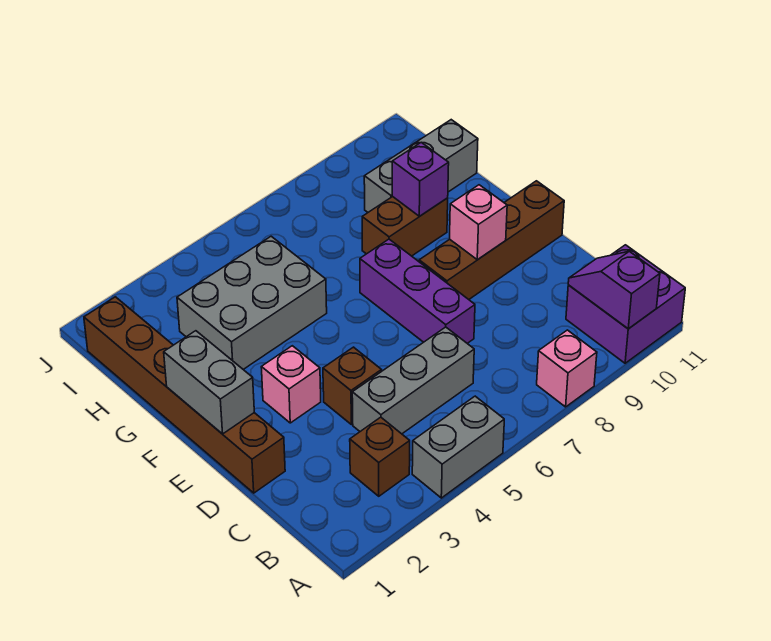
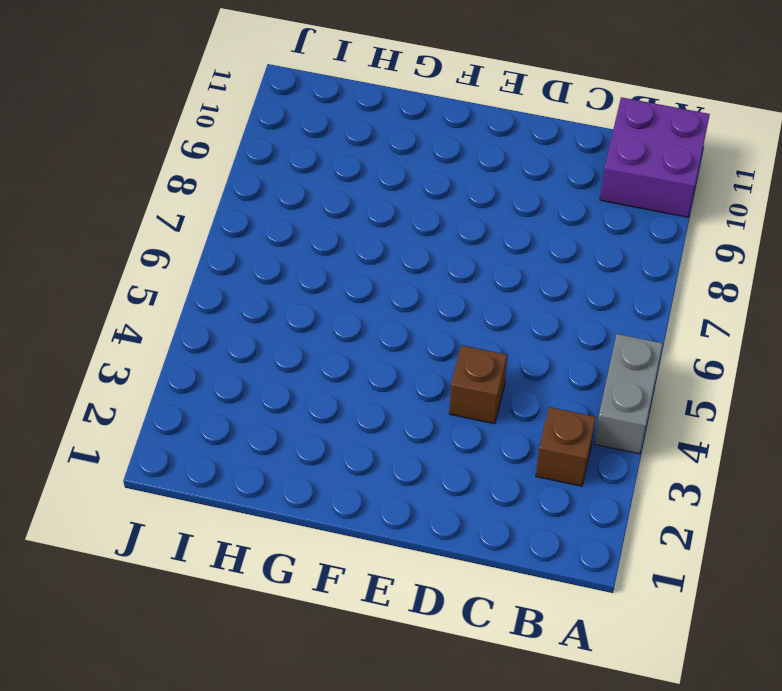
none -> pink 1x1 brick [537,330,597,407]
none -> grey 1x3 brick [352,327,474,434]
none -> brown 1x6 brick [84,297,285,493]

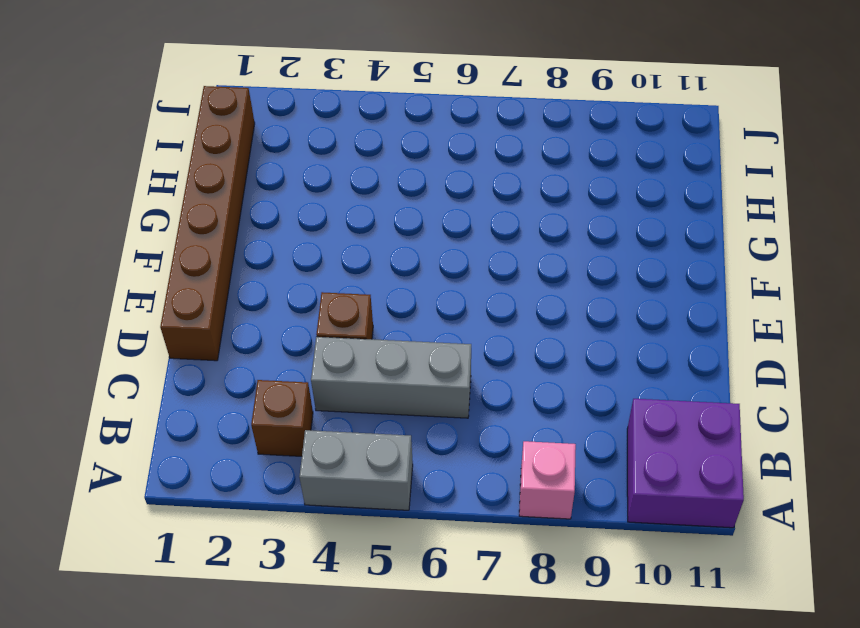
none -> purple 1x3 brick [360,239,475,343]
none -> pink 1x1 brick [261,346,321,423]
none -> brown 1x4 brick [419,181,564,299]

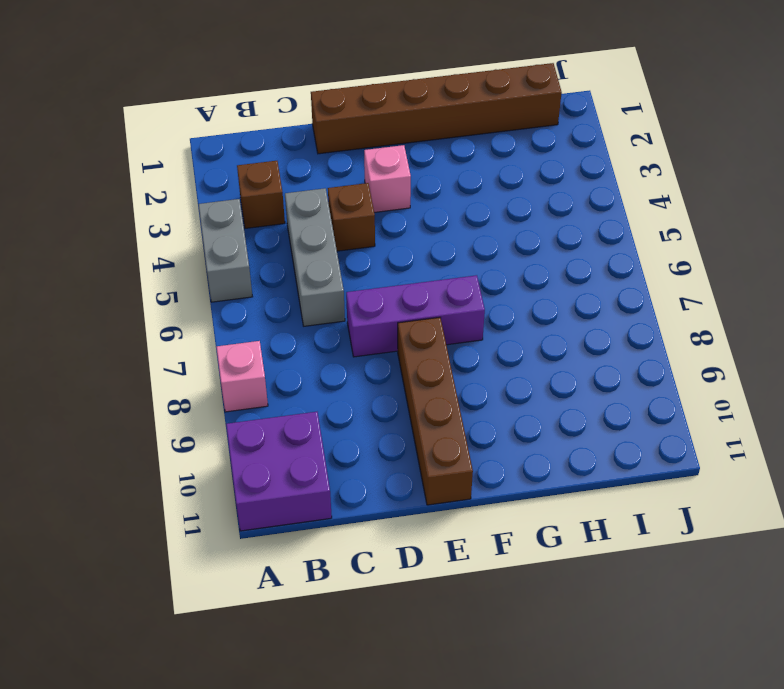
none -> grey 2x3 brick [177,236,327,370]
none -> brown 1x2 brick [362,197,448,256]
none -> grey 1x3 brick [364,120,478,212]

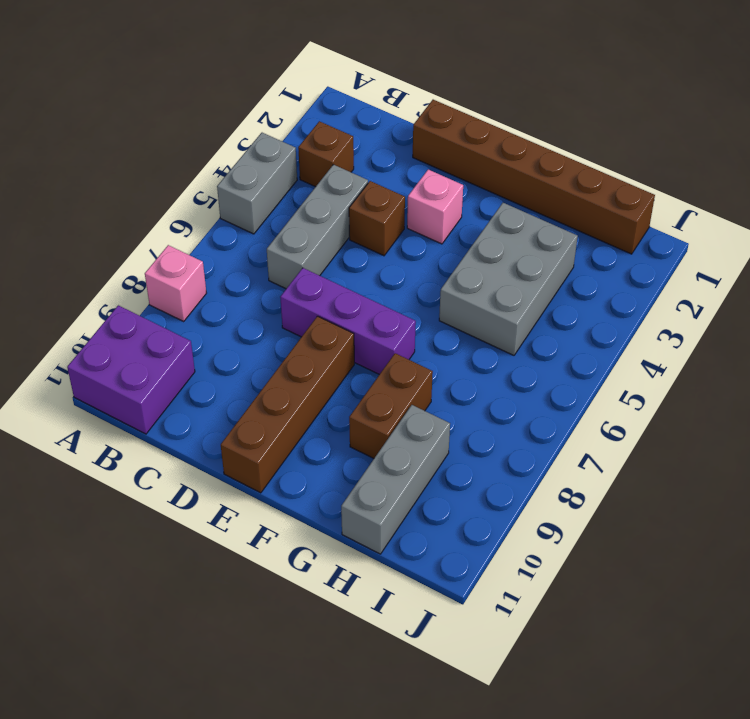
none -> purple 1x2 slope [568,251,660,329]
none -> grey 1x2 brick [164,331,254,434]
none -> pink 1x1 brick [450,185,507,260]

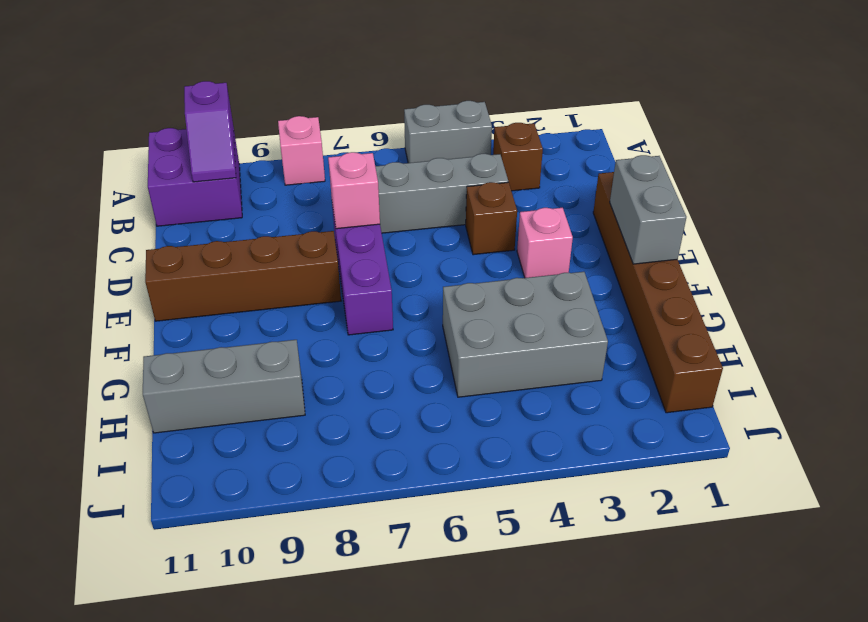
pink 1x1 brick [328,152,380,229] -> pink 1x1 brick moved to [450,185,507,260]
none -> brown 1x2 brick [362,197,448,256]
none -> purple 1x1 brick [392,142,449,216]

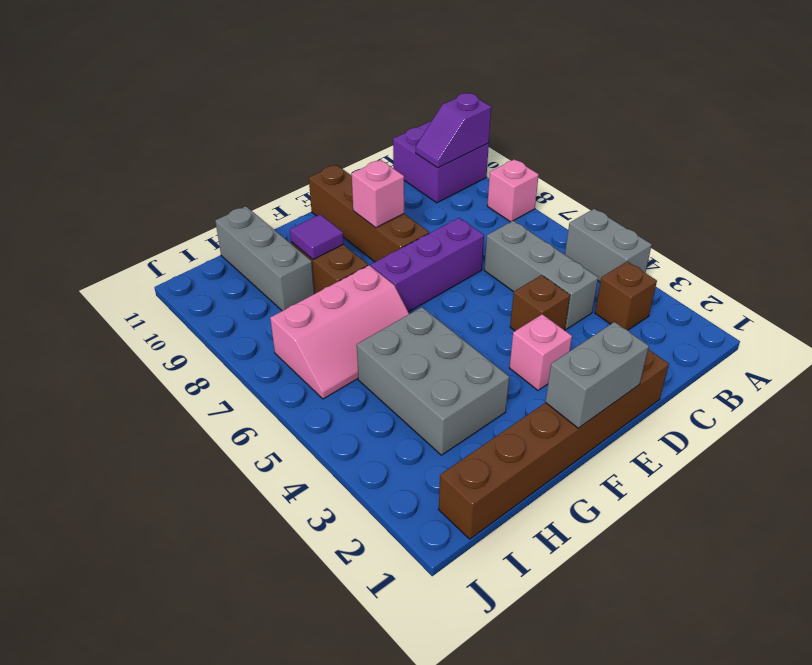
pink 2x3 slope [270,265,409,399] -> none
purple 1x1 tile [290,215,344,260] -> purple 1x1 brick [392,142,449,216]

